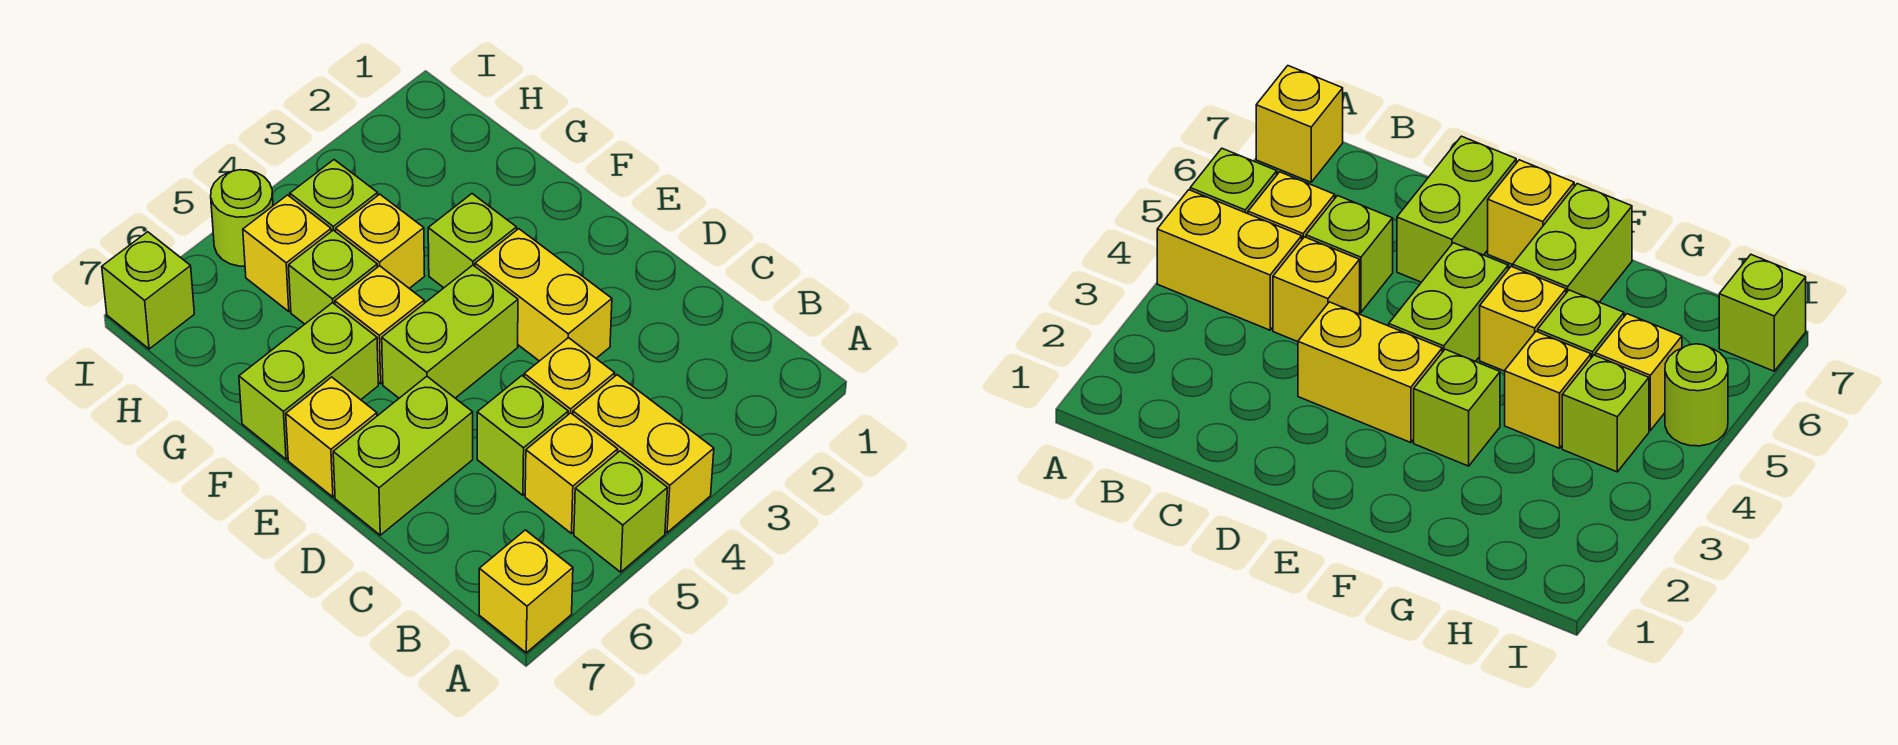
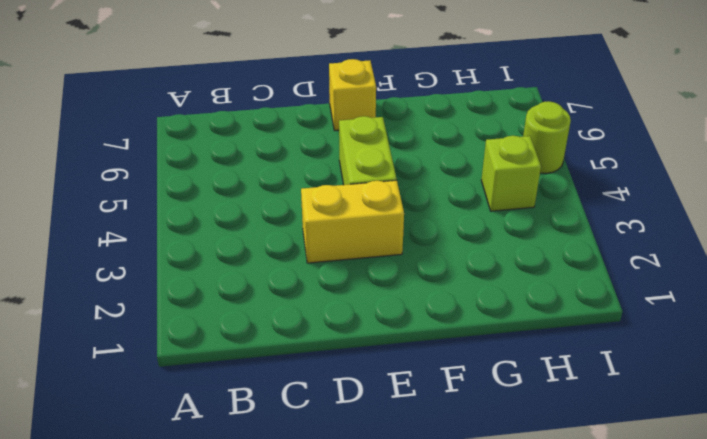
none -> yellow 1x2 brick [573,375,714,533]
none -> lime 1x1 brick [574,451,668,572]
none -> yellow 1x1 brick [479,530,573,653]

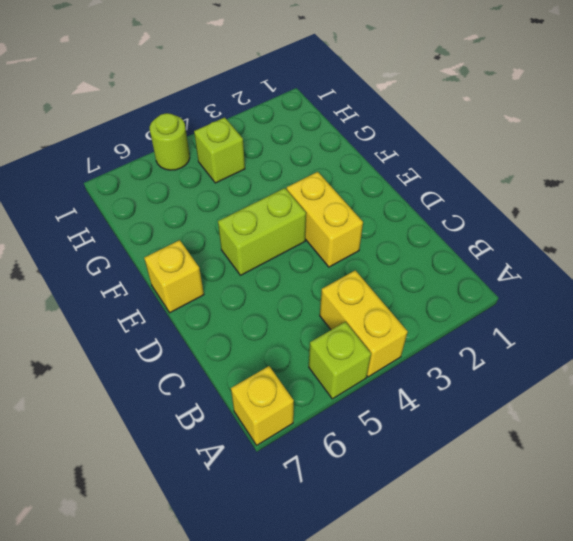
none -> yellow 1x1 brick [525,413,618,534]
none -> yellow 1x1 brick [524,338,615,415]
none -> lime 1x1 brick [477,376,568,495]

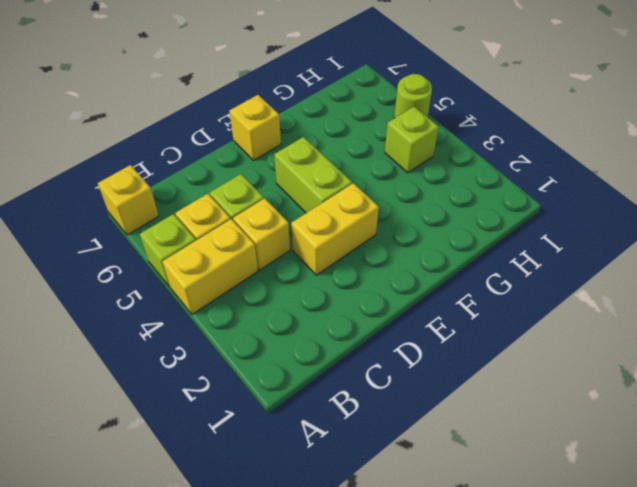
none -> lime 1x2 brick [333,376,473,535]
none -> lime 1x1 brick [428,194,517,288]
none -> yellow 1x1 brick [335,266,424,384]

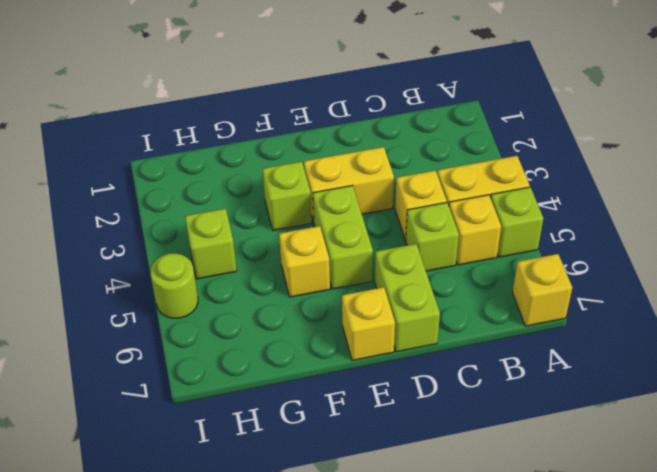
none -> lime 1x2 brick [239,303,378,459]
none -> yellow 1x1 brick [336,194,425,288]
none -> lime 1x1 brick [289,230,377,324]

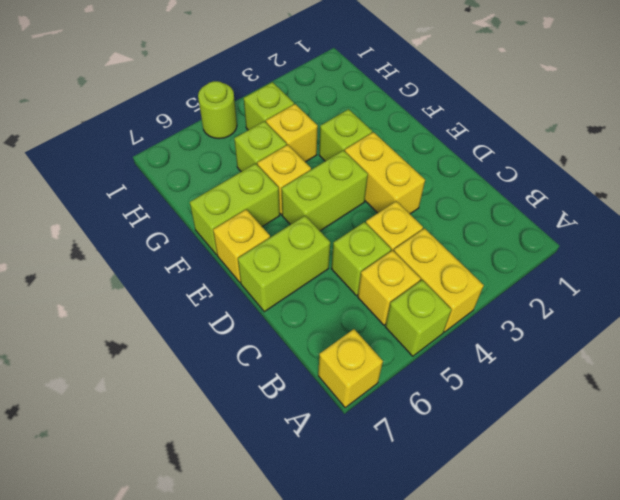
none -> yellow 1x1 brick [243,195,331,311]
none -> lime 1x1 brick [102,232,194,349]

